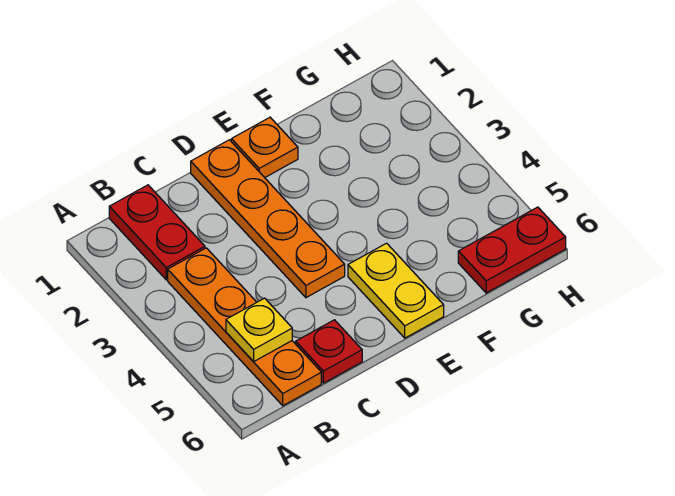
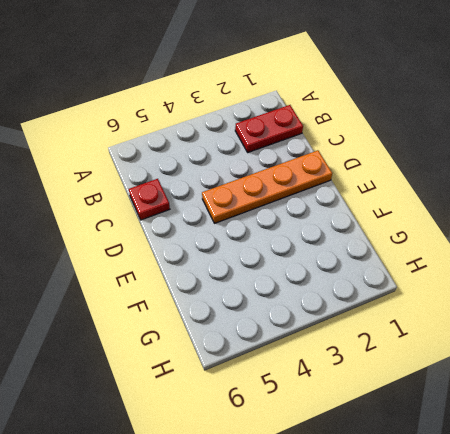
none -> orange 1x4 plate [168,248,321,406]
none -> orange 1x1 plate [231,117,298,178]

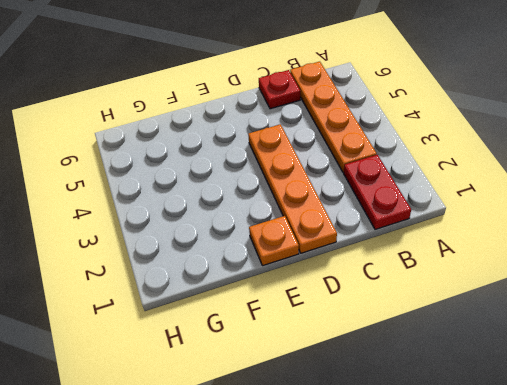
none -> yellow 1x2 plate [348,243,444,338]
none -> red 1x2 plate [458,207,566,293]

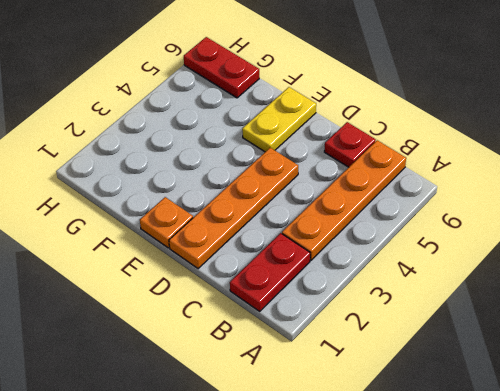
none -> yellow 1x1 plate [226,298,292,362]

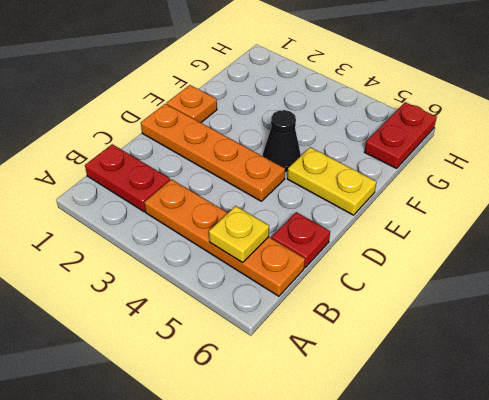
black 1x1 cone [263,110,301,172] -> none

